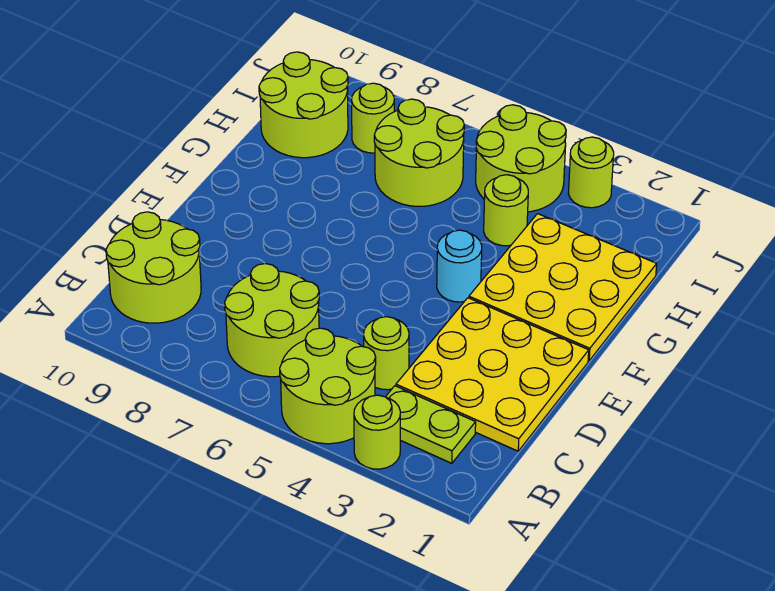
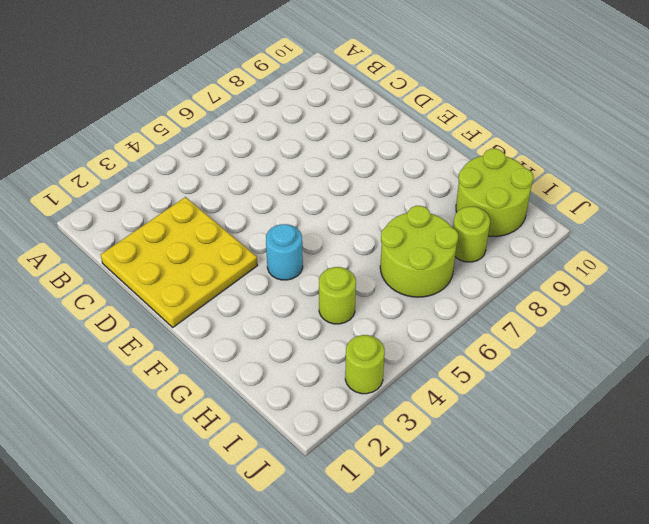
none -> lime 1x1 round brick [354,395,400,469]
none -> lime 2x2 round brick [280,328,376,444]
none -> lime 1x2 plate [386,386,476,463]

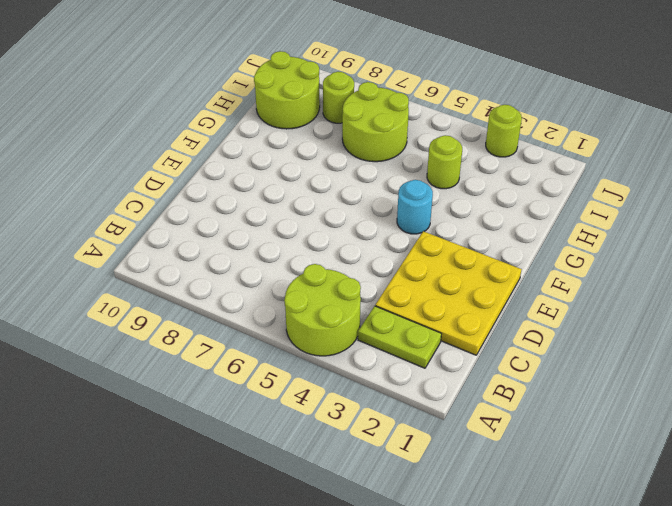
none -> lime 1x1 round brick [354,395,400,469]
none -> lime 2x2 round brick [225,264,319,377]
none -> lime 2x2 round brick [106,212,201,323]

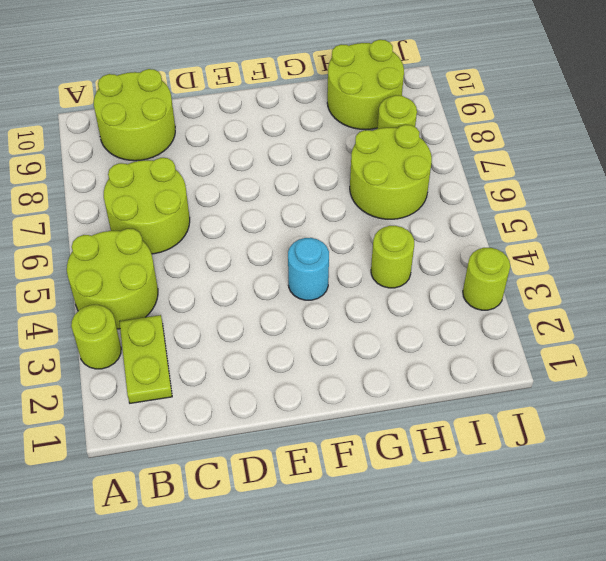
none -> yellow 3x3 plate [396,298,589,451]
none -> lime 1x1 round brick [364,317,409,390]
none -> yellow 3x3 plate [469,214,657,361]

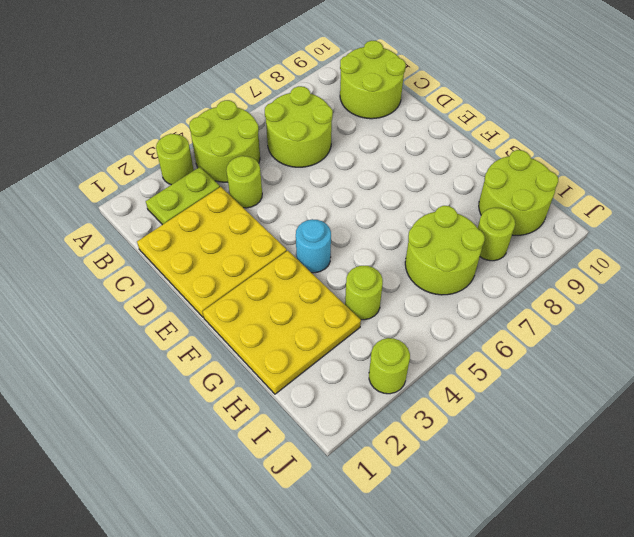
none -> lime 2x2 round brick [476,105,566,212]

